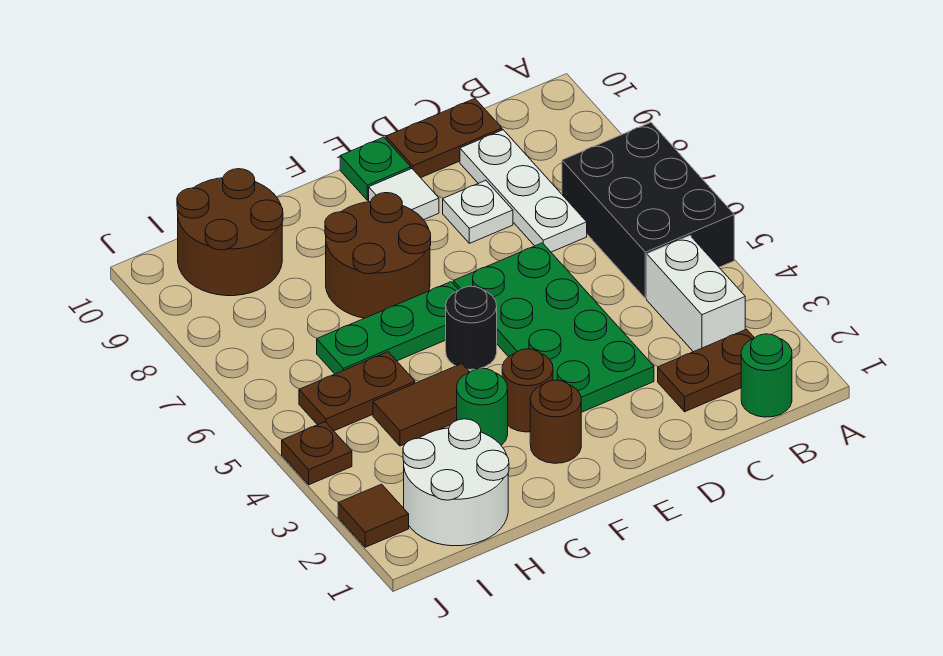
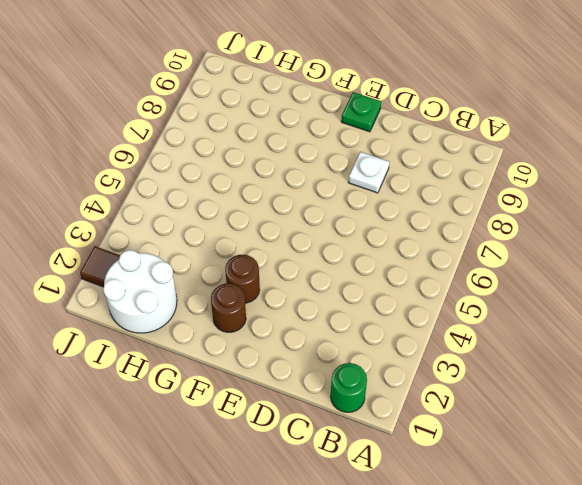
none -> black 2x3 brick [562,122,734,299]
none -> brown 1x2 plate [658,329,754,412]
none -> white 1x2 brick [647,236,745,352]

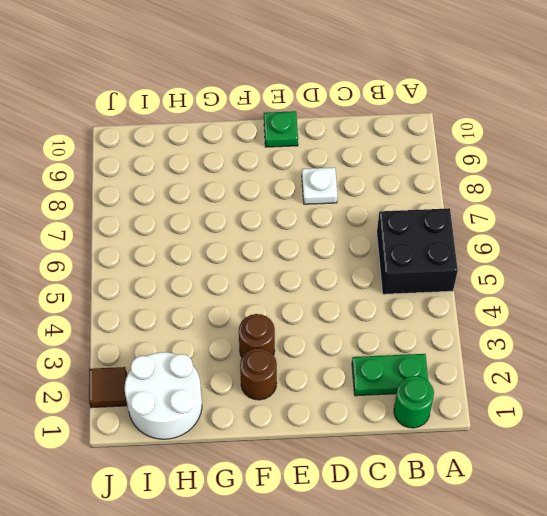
black 2x2 brick [377,208,458,294] -> black 2x3 brick [562,122,734,299]
green 1x2 plate [352,354,428,396] -> brown 1x2 plate [658,329,754,412]
none -> white 1x2 brick [647,236,745,352]
none -> white 1x3 plate [460,130,587,252]
none -> brown 1x2 plate [386,99,502,178]

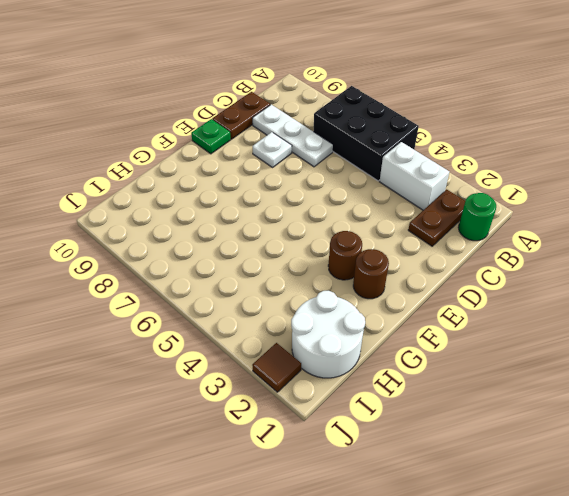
none -> green 2x4 plate [453,243,654,412]
none -> white 1x1 tile [369,169,439,220]
none -> black 1x1 round brick [446,286,497,370]

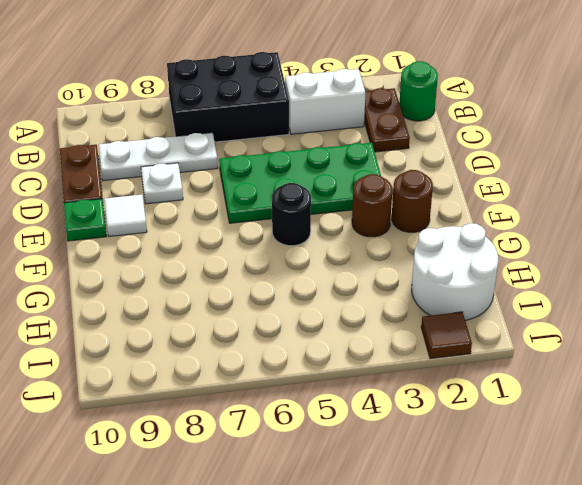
none -> green 1x3 plate [317,282,459,374]
none -> brown 2x2 round brick [325,193,431,318]
none -> green 1x1 round brick [457,368,508,445]

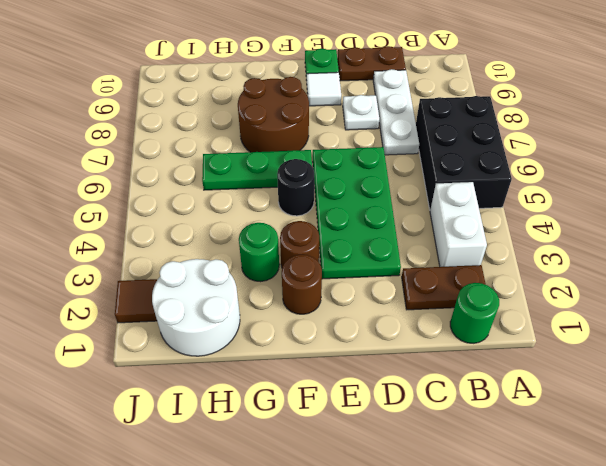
none -> brown 1x2 tile [373,364,470,446]
none -> brown 1x2 plate [299,352,415,431]
none -> brown 2x2 round brick [177,169,283,296]

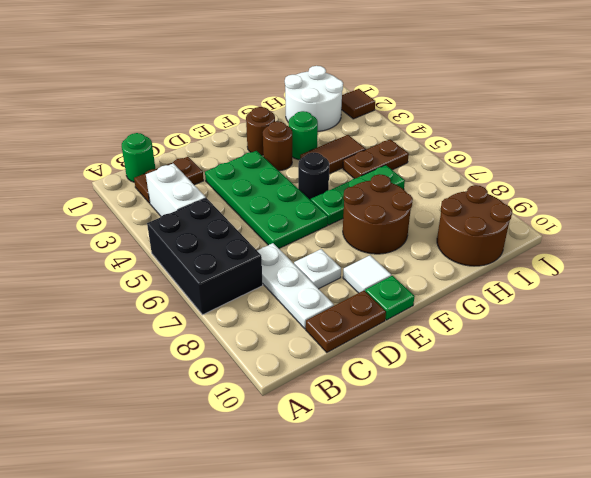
none -> brown 1x1 plate [282,422,352,485]

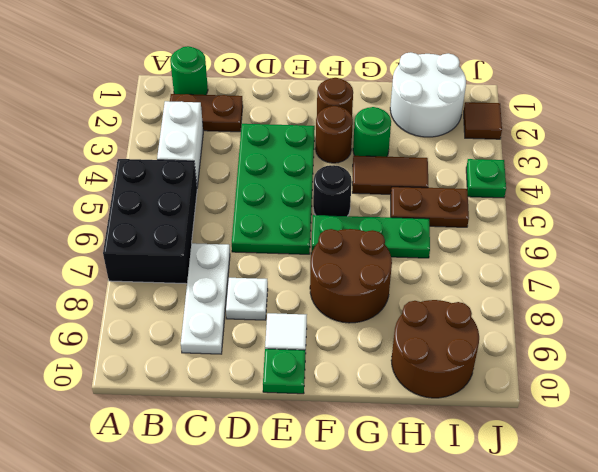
green 1x1 plate [466,159,506,198] -> brown 1x1 plate [282,422,352,485]
none -> brown 1x2 plate [386,99,502,178]

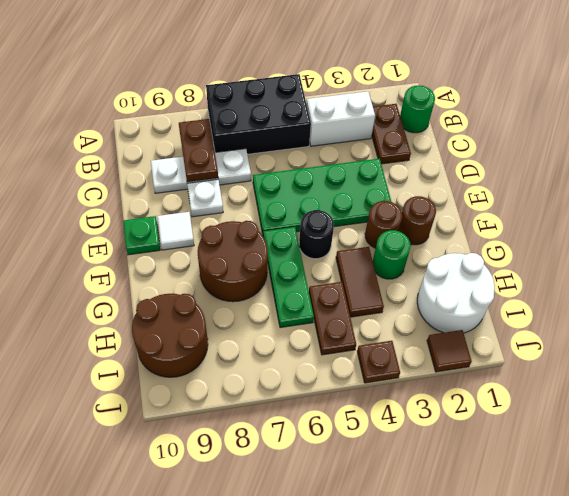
brown 1x2 plate [179,119,218,182] -> brown 1x2 plate moved to [386,99,502,178]

